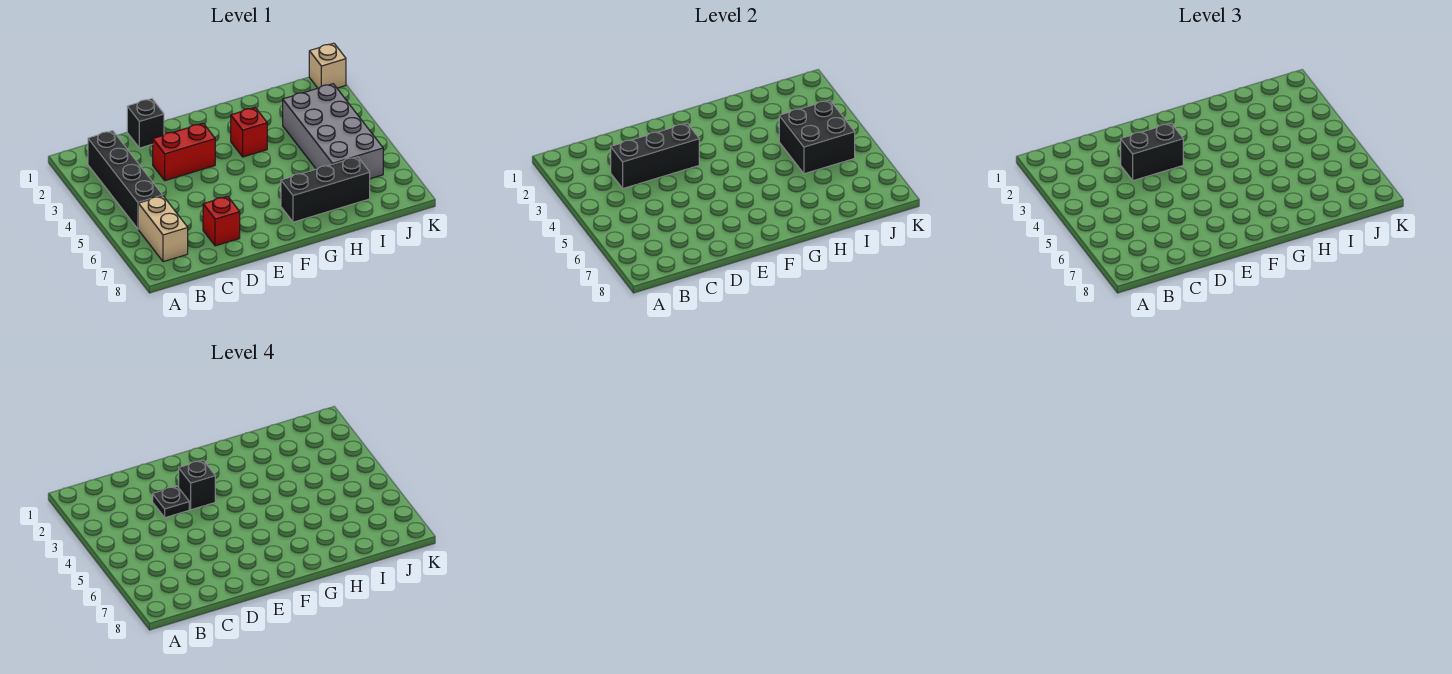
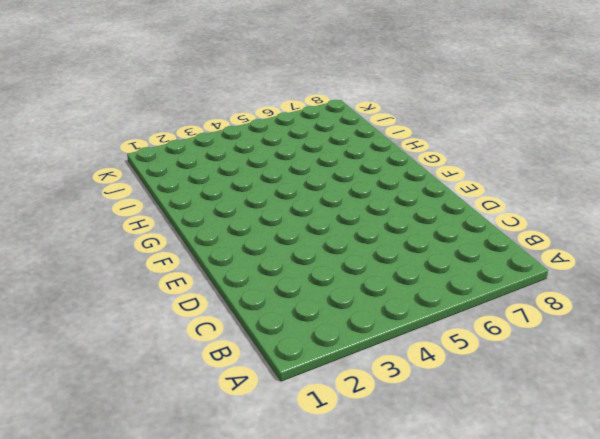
none -> black 1x4 brick [88,131,163,229]
none -> tan 1x2 brick [138,196,188,262]
none -> black 1x1 brick [127,99,164,148]

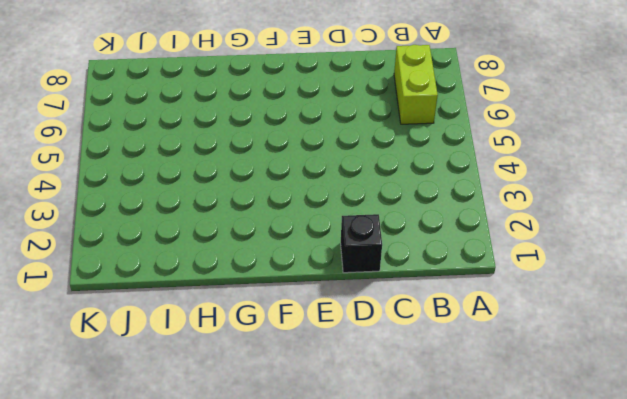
lime 1x2 brick [394,45,438,124] -> tan 1x2 brick [138,196,188,262]
none -> black 1x4 brick [88,131,163,229]
none -> red 1x2 brick [153,123,215,181]
none -> red 1x1 brick [203,196,240,246]

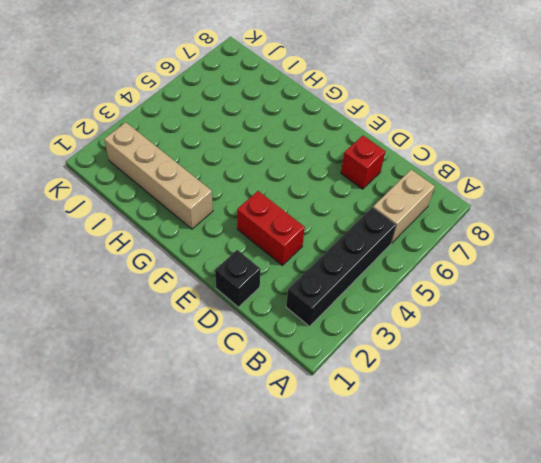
tan 1x4 brick [104,122,213,229] -> none
none -> red 1x1 brick [231,108,267,157]
none -> black 1x3 brick [281,157,370,222]
none -> grey 2x4 brick [283,84,383,179]

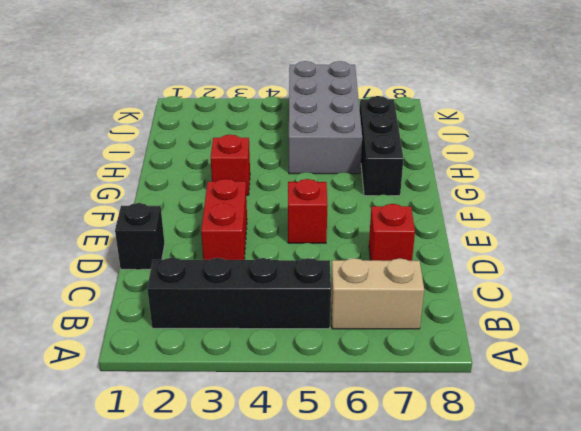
red 1x1 brick [288,179,328,243] -> none
grey 2x4 brick [289,61,362,174] -> grey 2x4 brick turned to [283,84,383,179]
none -> tan 1x1 brick [309,43,346,88]
none -> black 1x3 brick [611,123,699,188]
none -> black 2x2 brick [779,100,855,174]

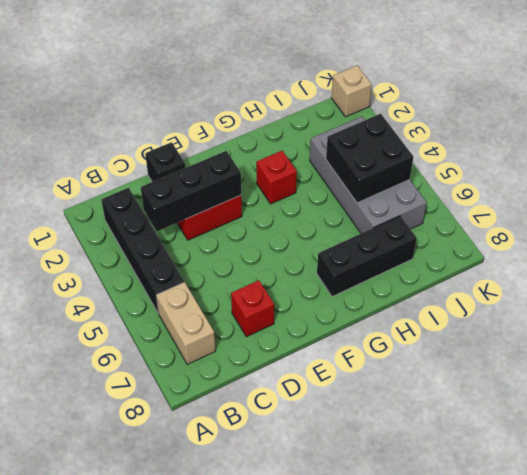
none -> black 1x2 brick [1121,123,1183,181]
none -> black 1x1 plate [153,486,189,518]
none -> black 1x1 brick [179,460,215,510]

